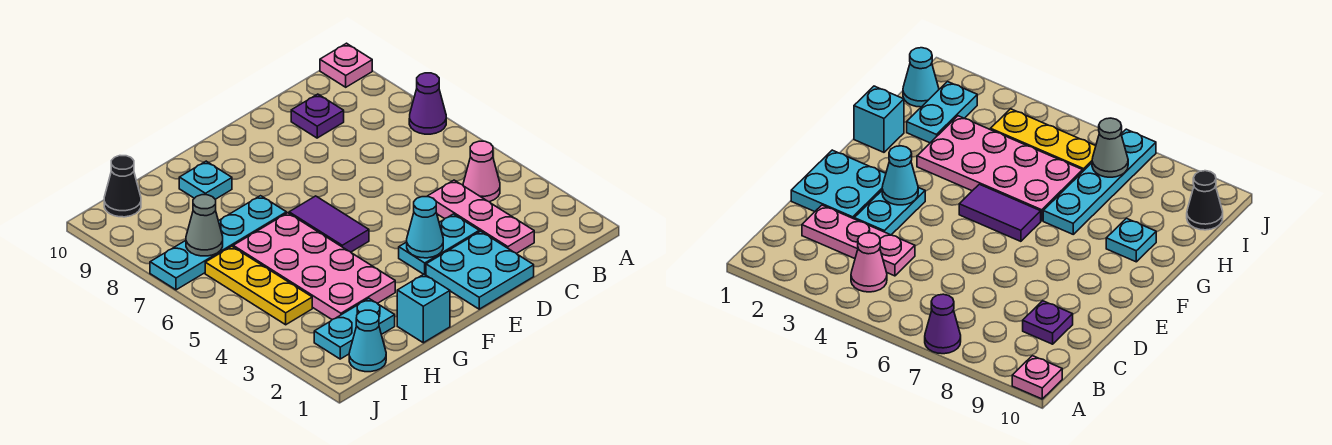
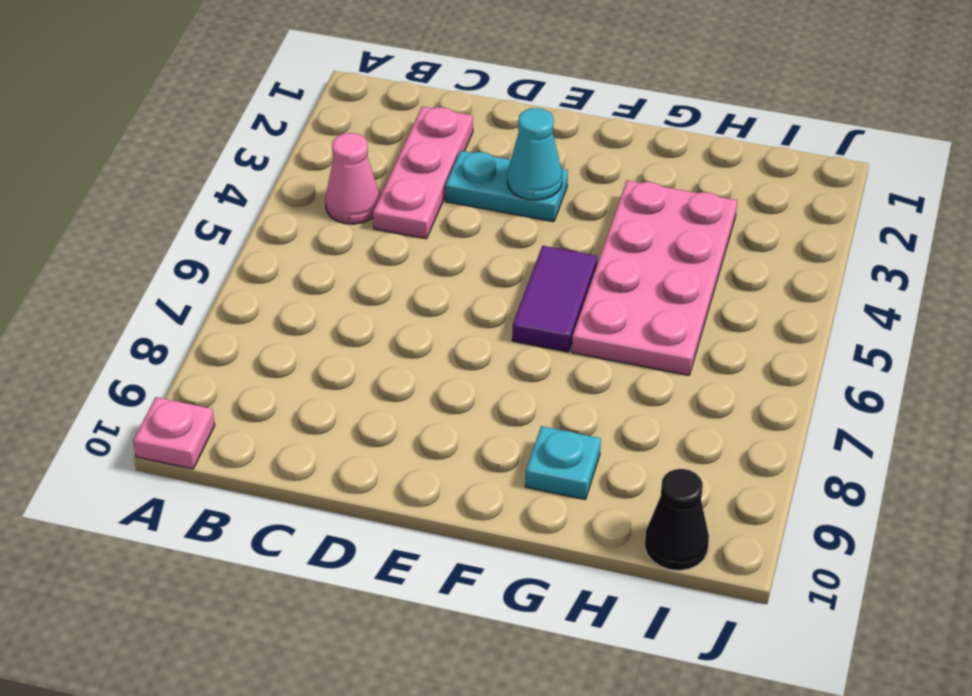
none -> purple 1x1 cone [409,73,446,134]
none -> purple 1x1 plate [291,94,344,138]
none -> cyan 2x2 plate [426,231,534,309]

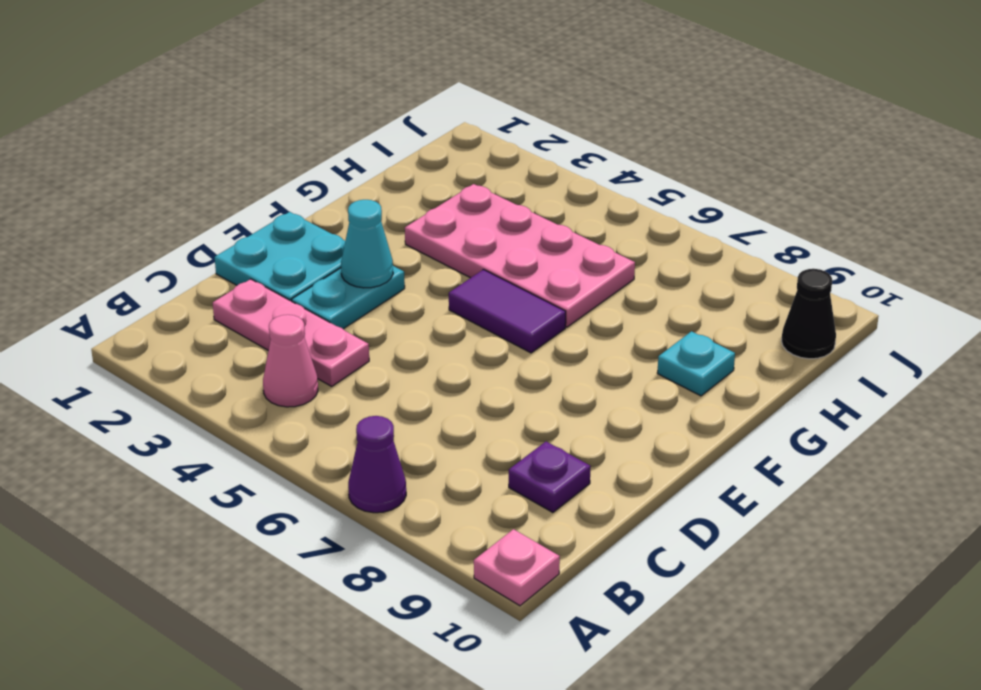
none -> cyan 1x1 brick [397,274,450,343]
none -> cyan 1x4 plate [150,196,287,290]
none -> cyan 1x2 plate [314,298,395,359]

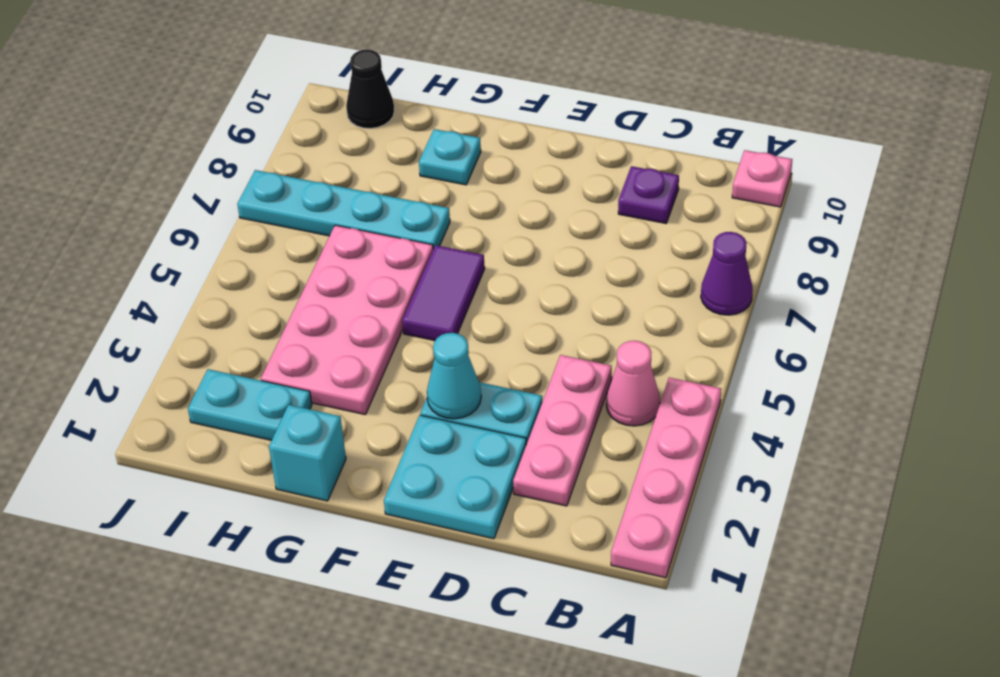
pink 1x4 plate [611,378,721,578] -> none
none -> cyan 1x1 cone [349,310,386,372]
none -> yellow 1x3 plate [205,246,312,325]
none -> grey 1x1 cone [186,195,223,256]

